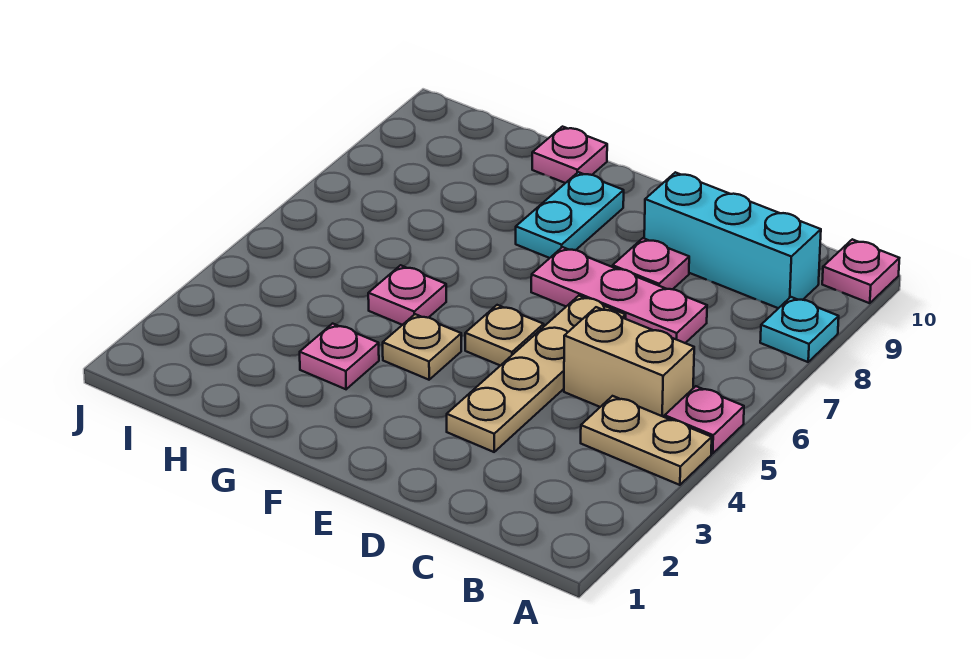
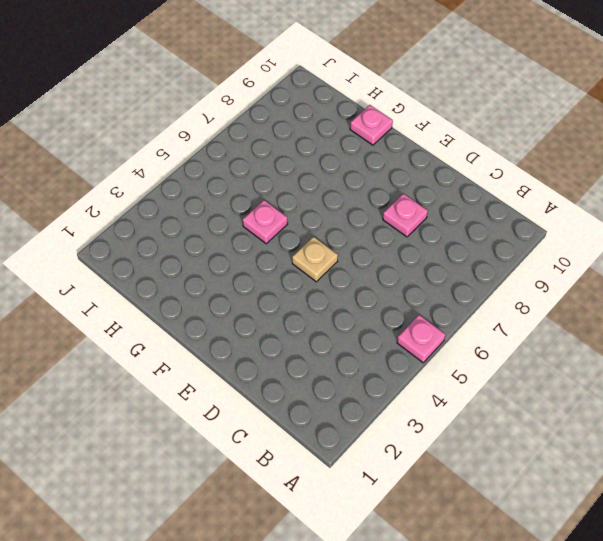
none -> tan 1x2 plate [581,396,712,485]
none -> cyan 1x1 plate [760,297,839,362]
none -> pink 1x1 plate [822,239,899,303]

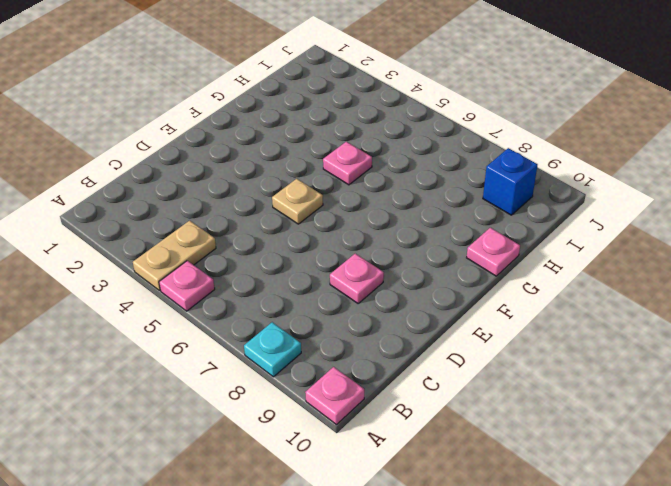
blue 1x1 brick [483,148,537,215] -> none
none -> tan 1x2 brick [564,307,694,417]
none -> cyan 1x3 brick [644,172,821,308]
none -> pink 1x3 plate [531,247,707,343]

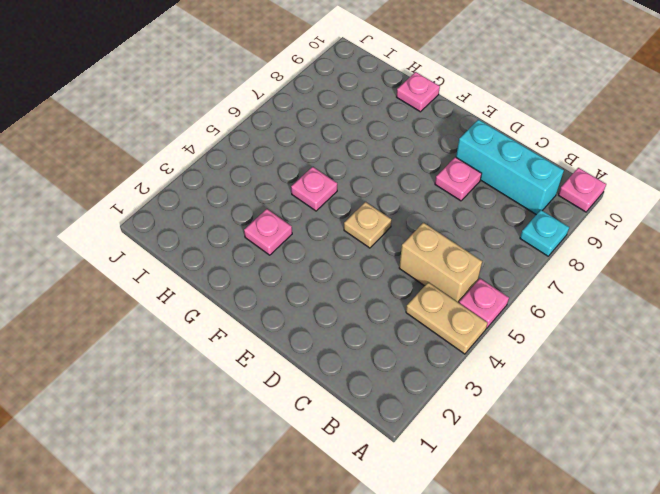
none -> pink 1x3 plate [531,247,707,343]
none -> tan 1x4 plate [447,296,626,452]
none -> tan 1x1 plate [383,314,461,380]

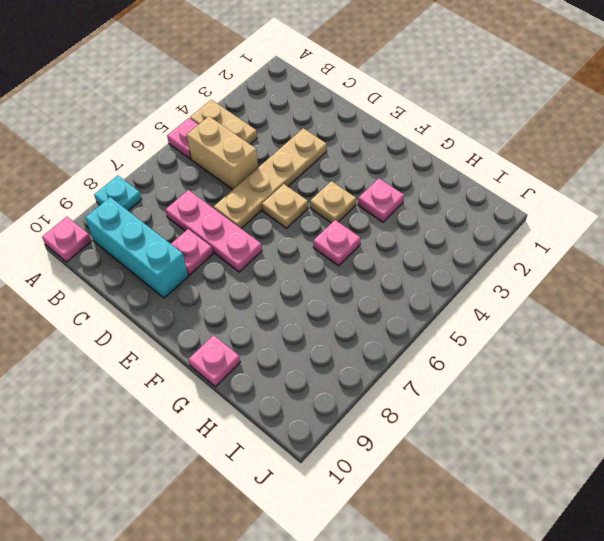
none -> cyan 1x2 plate [516,172,624,258]

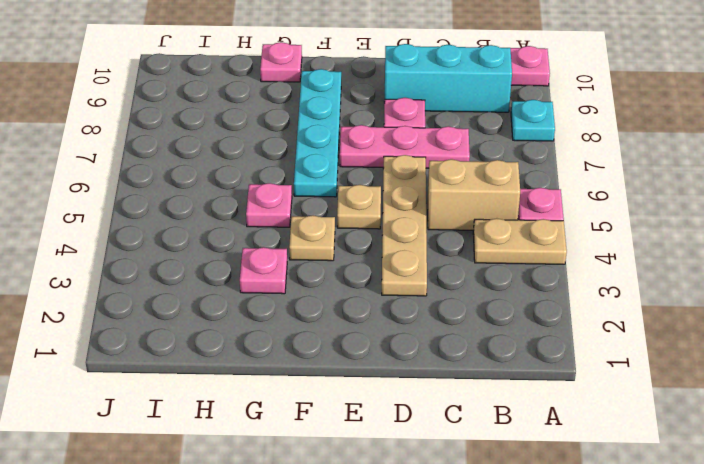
cyan 1x4 plate [294,69,341,197] -> cyan 1x2 plate [516,172,624,258]

